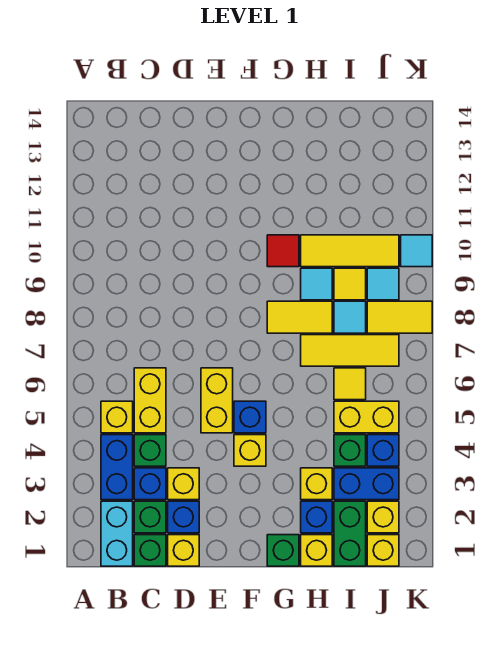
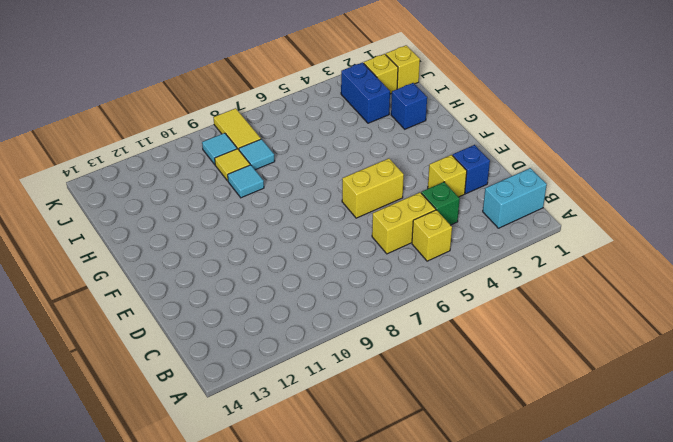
none -> blue 1x2 brick [101,435,133,500]
none -> green 1x1 brick [134,535,166,566]
none -> green 1x1 brick [134,501,166,533]
none -> blue 1x1 brick [134,468,166,500]

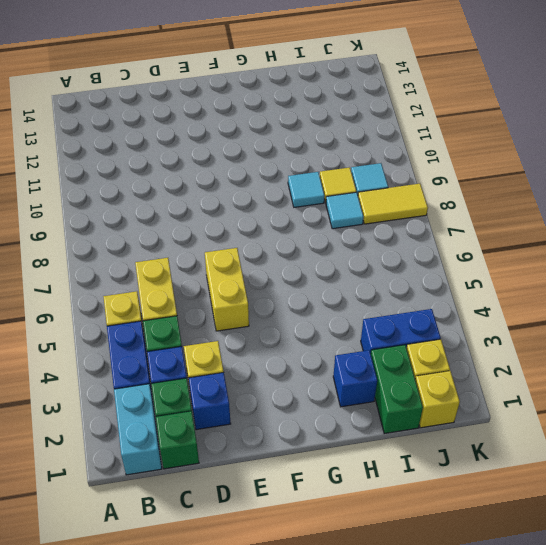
none -> yellow 1x1 brick [168,535,199,566]
none -> yellow 1x1 brick [234,435,266,466]
none -> blue 1x1 brick [234,401,266,433]
none -> green 1x1 brick [267,535,299,566]

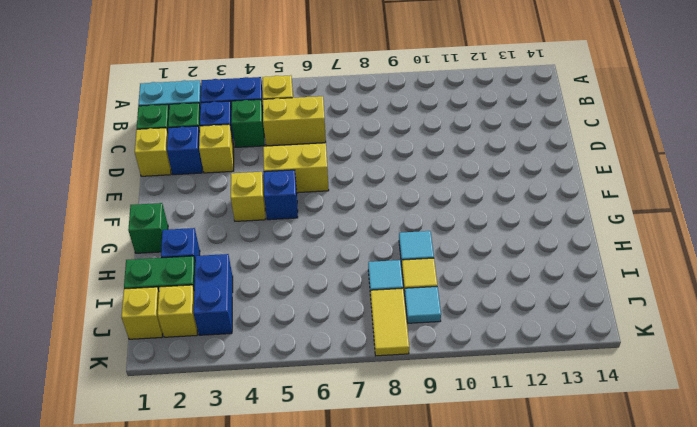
none -> yellow 1x2 tile [267,301,332,333]
none -> red 1x1 tile [267,235,299,267]
none -> yellow 1x1 brick [301,535,332,566]
none -> yellow 1x1 brick [301,468,332,500]

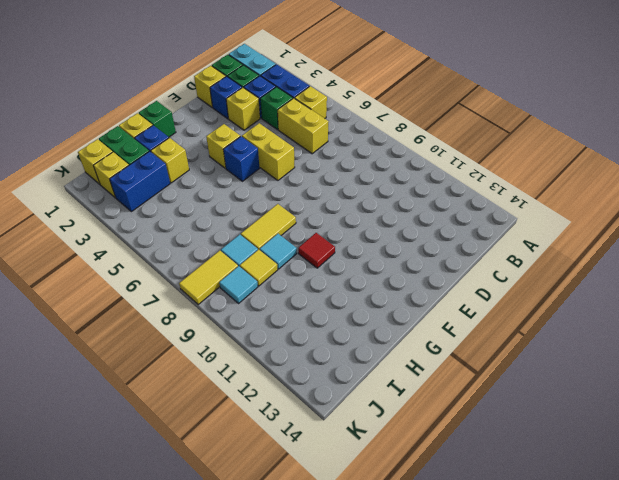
none -> yellow 1x3 tile [301,335,399,366]
none -> yellow 1x3 tile [301,235,399,267]
none -> green 1x1 brick [334,435,366,466]
none -> yellow 1x2 brick [334,401,399,433]

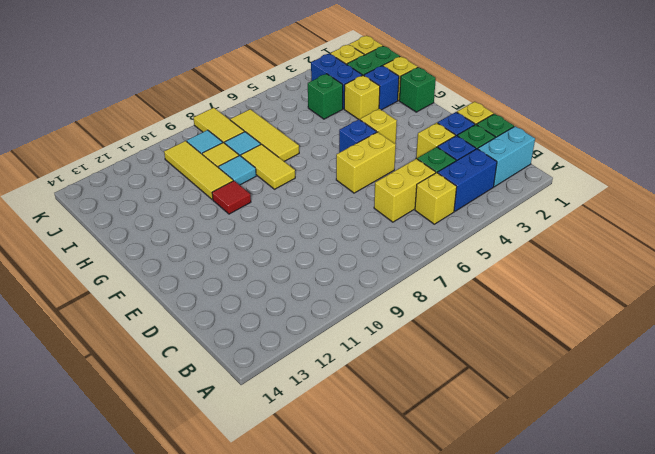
none -> yellow 1x2 brick [334,401,399,433]
none -> yellow 1x1 tile [334,368,366,400]
none -> blue 1x1 brick [367,435,399,466]
none -> cyan 1x1 tile [401,235,432,267]

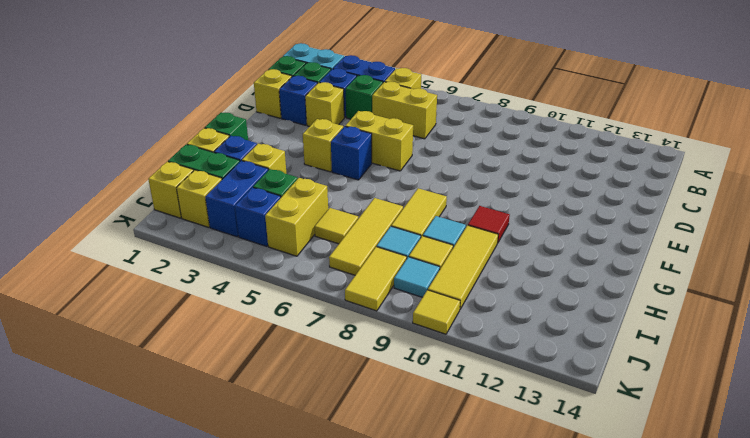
yellow 1x1 tile [413,290,460,334] -> cyan 1x1 tile [401,235,432,267]

